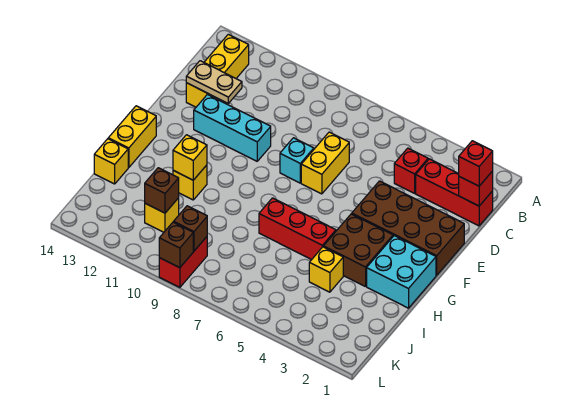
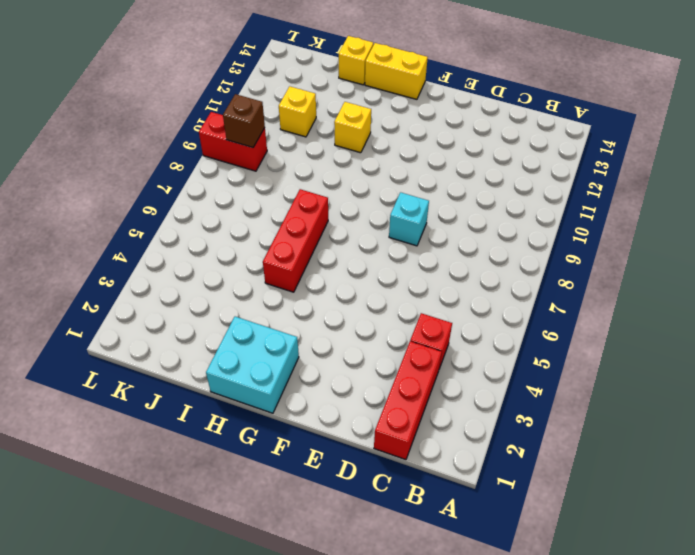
none -> yellow 1x3 brick [186,34,249,107]
none -> yellow 1x2 brick [301,132,349,194]
none -> brown 2x4 brick [352,181,464,275]

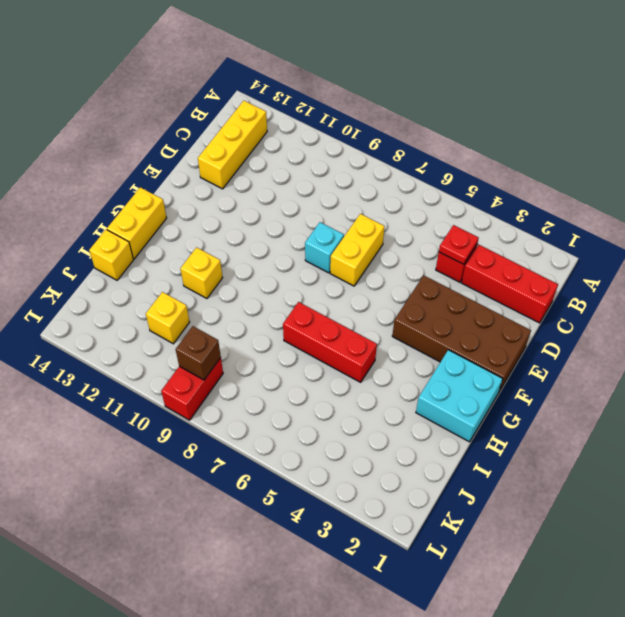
red 1x1 plate [439,225,479,264] -> none
none -> cyan 1x3 brick [194,95,271,161]
none -> brown 2x2 brick [324,214,393,287]
none -> yellow 1x1 brick [309,247,343,292]

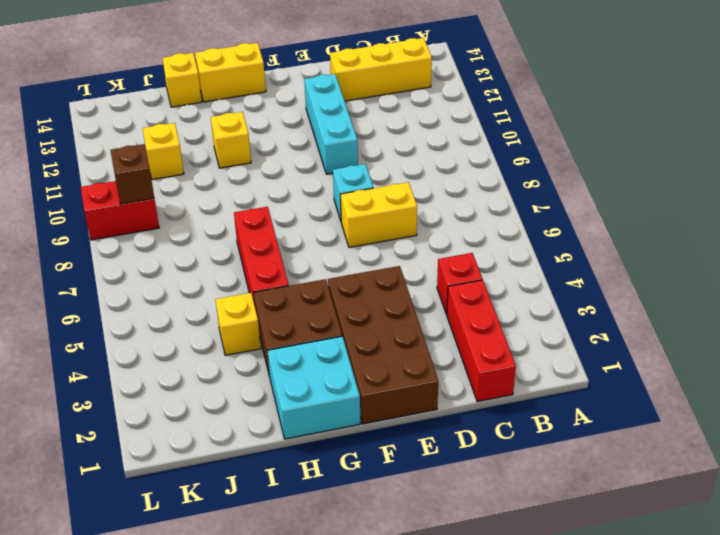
none -> red 1x1 brick [459,171,493,206]
none -> tan 1x2 plate [186,61,242,103]
none -> yellow 1x1 brick [173,135,207,180]

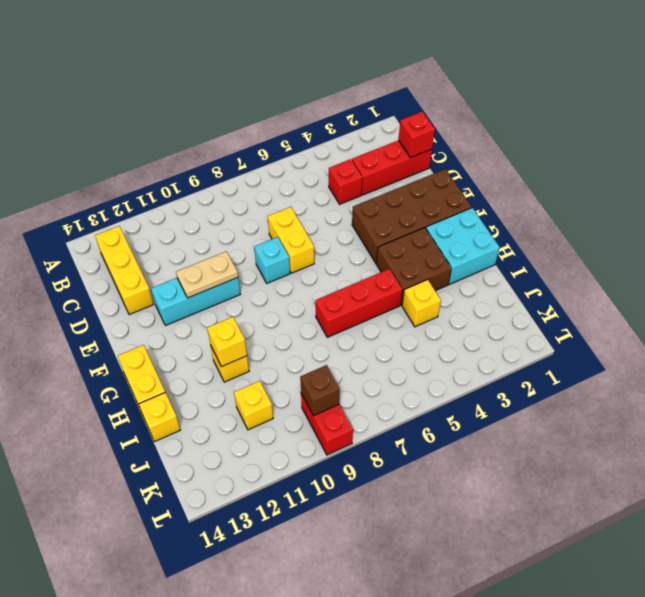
tan 1x2 plate [176,251,238,298] -> tan 1x2 plate moved to [186,61,242,103]
none -> brown 1x1 brick [145,168,179,213]
none -> brown 1x1 brick [159,222,193,268]
none -> red 1x1 brick [459,141,493,186]

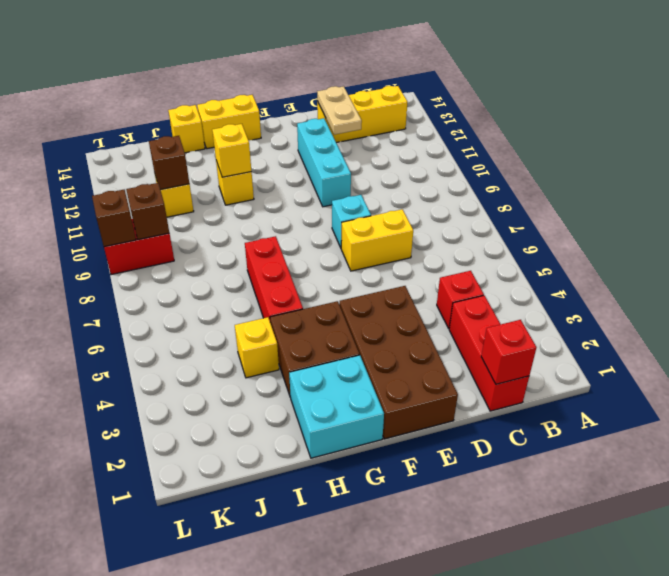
none -> red 1x1 brick [459,141,493,186]

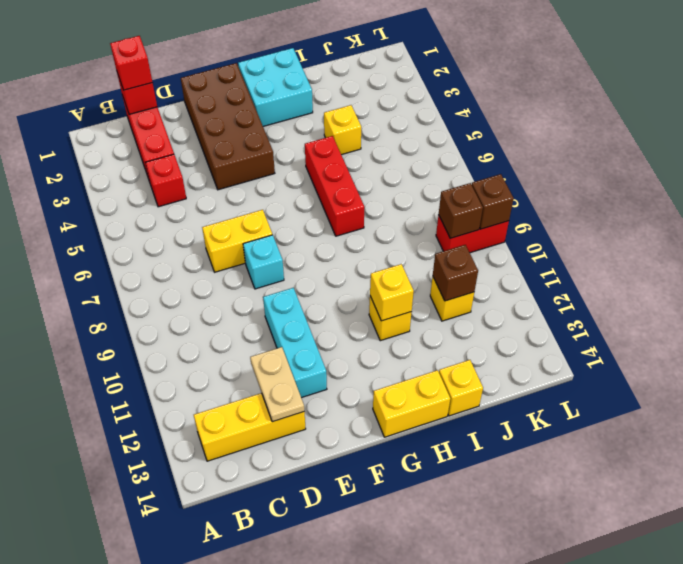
none -> brown 2x2 brick [324,214,393,287]

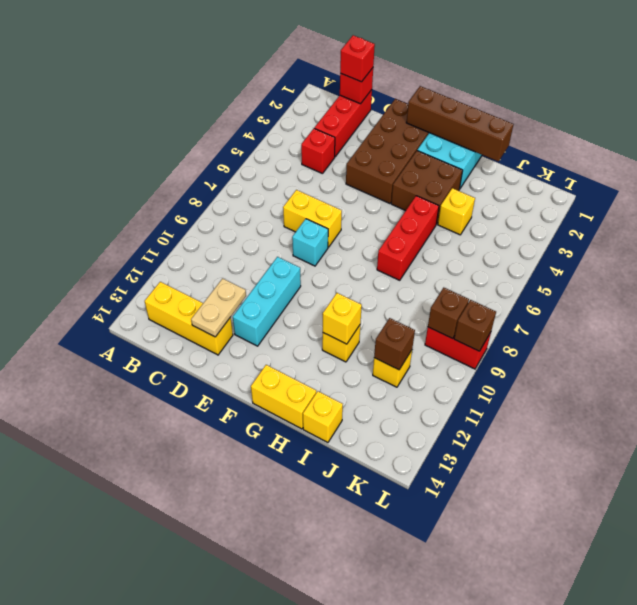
brown 1x4 brick [406,86,513,161] -> none

